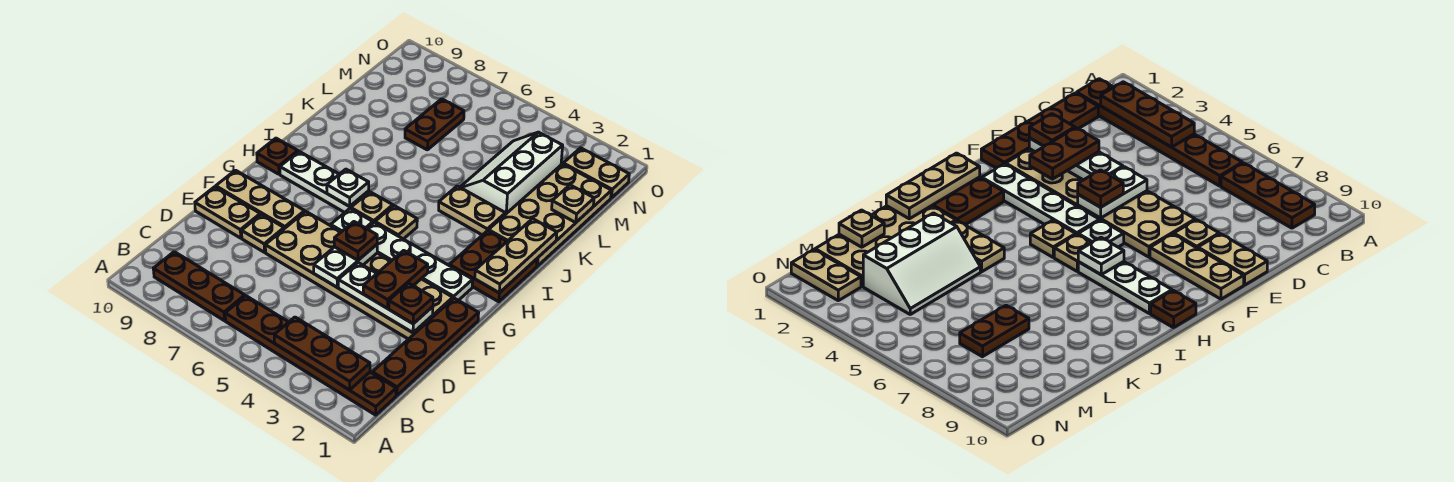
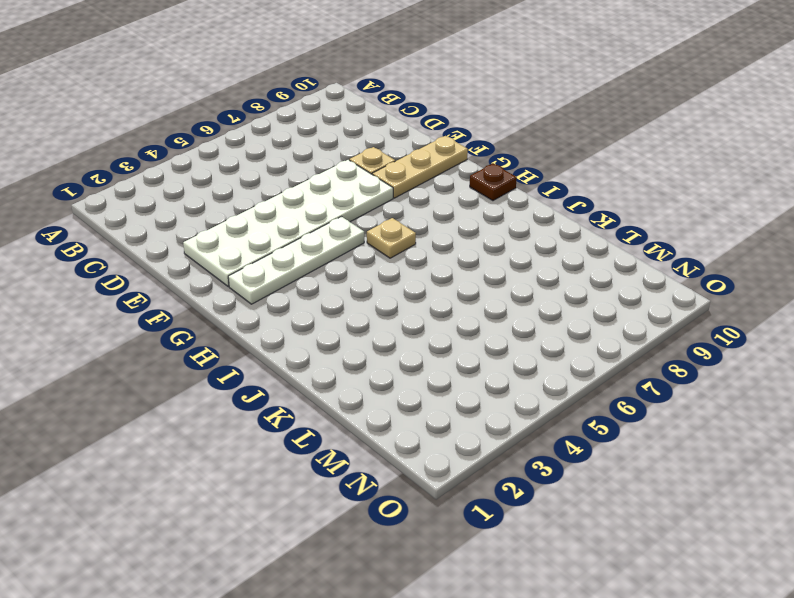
white 2x6 plate [183,160,393,287] -> tan 2x6 plate [265,211,453,339]
none -> brown 1x6 plate [225,296,396,415]
none -> brown 1x3 plate [153,252,245,321]
none -> brown 1x4 plate [372,298,479,395]

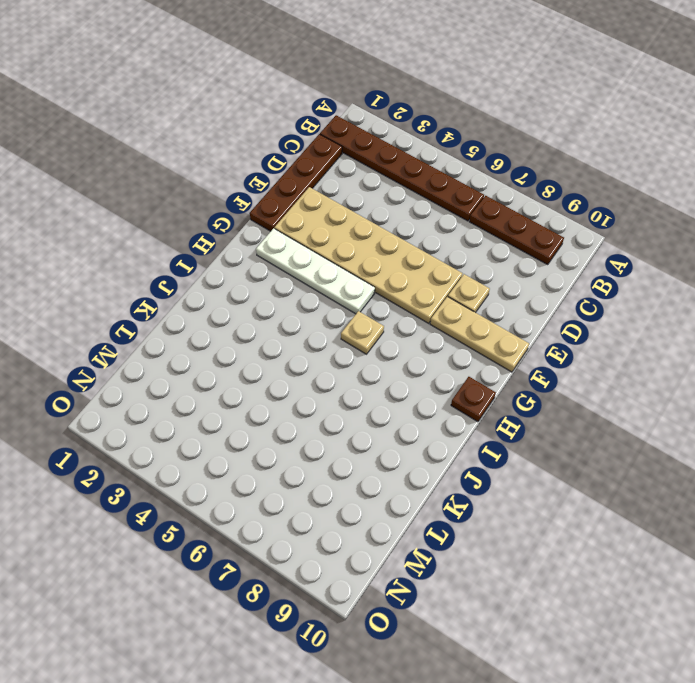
none -> tan 1x2 plate [195,187,260,238]
none -> white 1x1 plate [331,209,373,232]
none -> brown 2x2 plate [449,231,537,302]

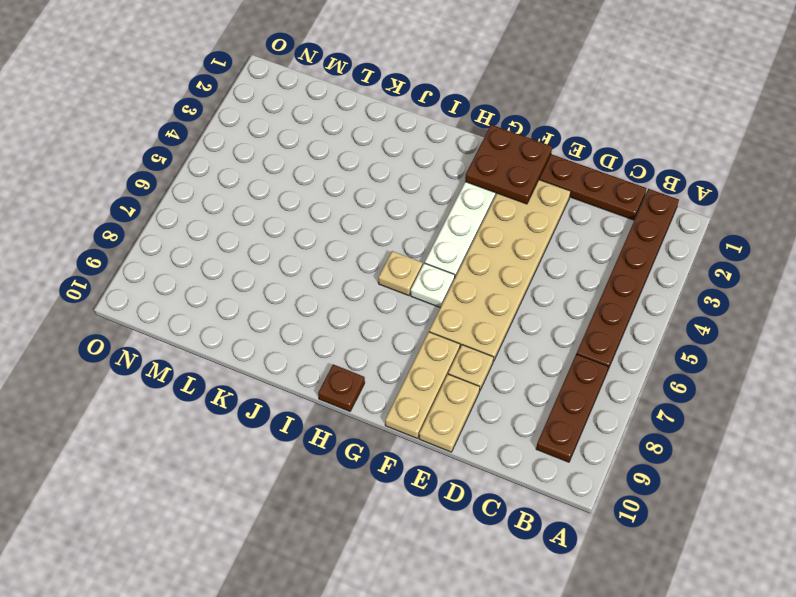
brown 2x2 plate [465,125,552,204] -> brown 2x2 plate moved to [449,231,537,302]
none -> tan 1x1 plate [375,206,417,239]
none -> white 1x3 plate [280,151,369,213]
none -> tan 2x4 plate [488,164,611,266]

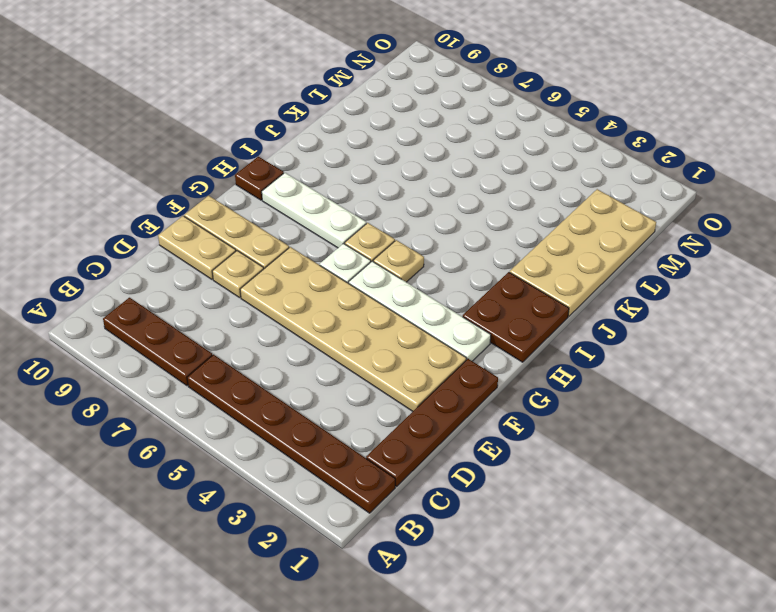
none -> tan 1x2 plate [439,186,505,235]
none -> white 2x3 slope [460,132,563,214]
none -> brown 1x2 plate [405,99,464,150]

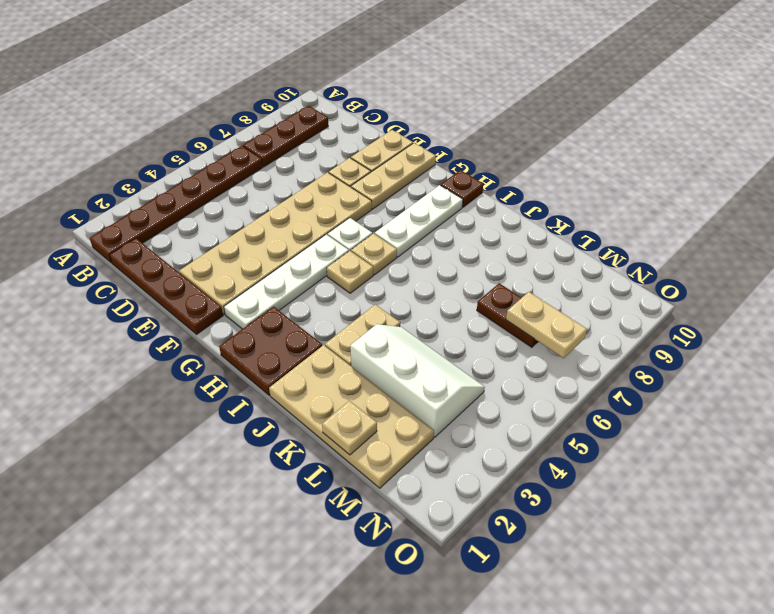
tan 1x2 plate [506,292,587,358] -> tan 1x2 plate turned to [563,148,629,198]
none -> brown 1x3 plate [274,317,370,390]
none -> white 1x3 plate [338,263,433,333]
none -> white 1x2 plate [314,245,377,287]

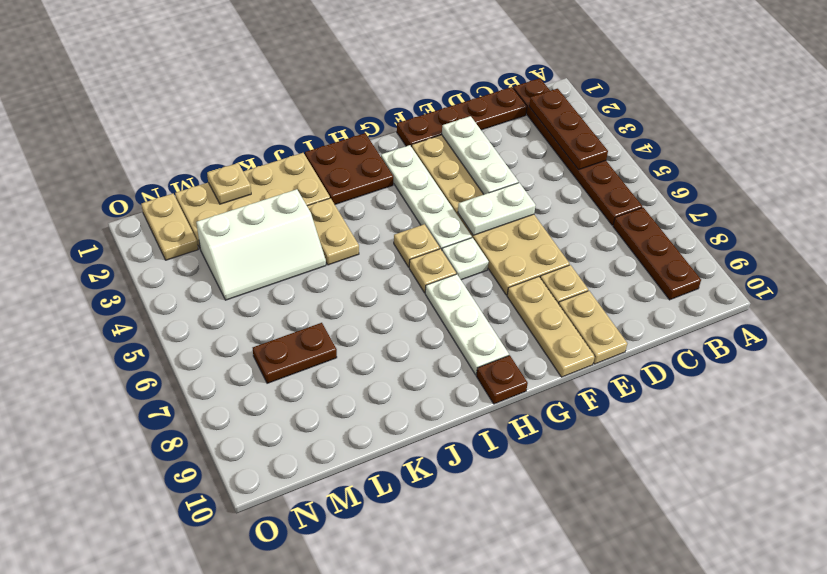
none -> tan 1x3 plate [475,219,557,293]
none -> white 1x1 plate [327,169,369,206]
none -> brown 1x1 plate [389,283,433,324]

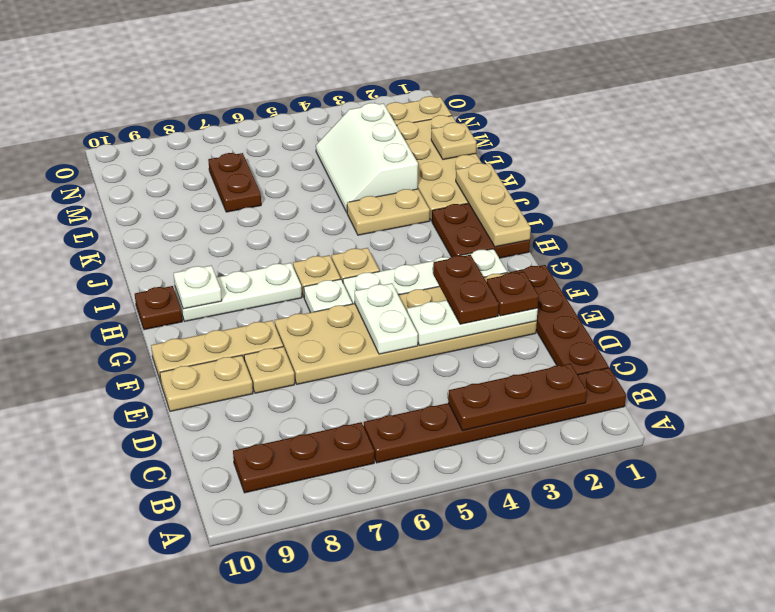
white 1x1 plate [174,265,222,309] -> white 1x1 plate moved to [327,169,369,206]
none -> brown 1x1 plate [334,222,377,260]

